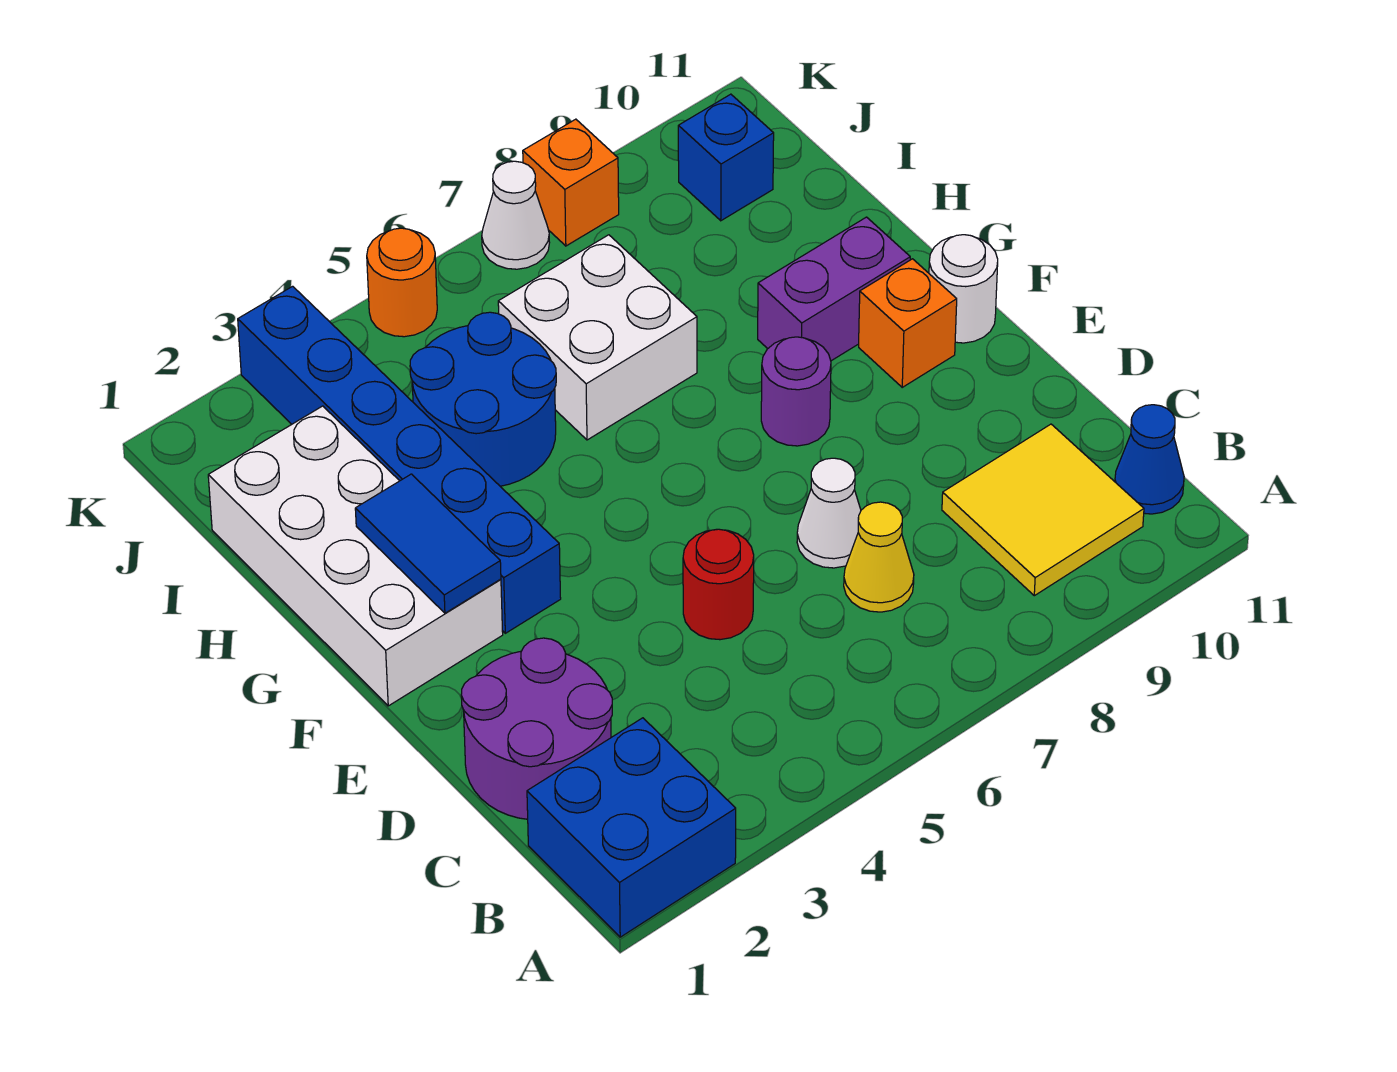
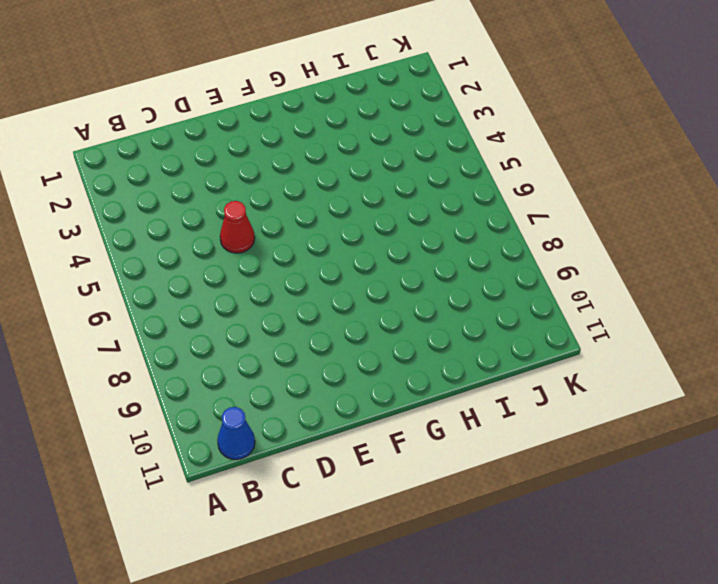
red 1x1 cone [220,201,255,253] -> red 1x1 round brick [683,529,754,640]
none -> blue 2x2 brick [527,718,736,937]
none -> yellow 2x2 tile [942,424,1144,596]
none -> purple 2x2 round brick [461,638,612,819]

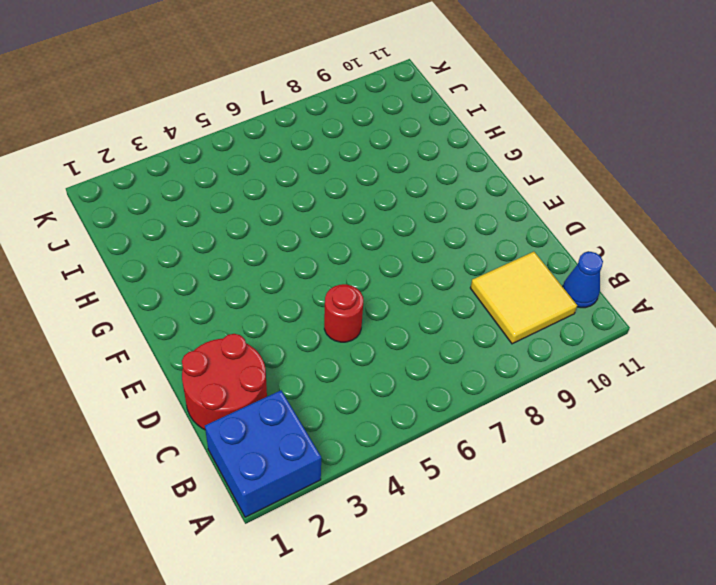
red 2x2 round brick [182,334,267,430] -> purple 2x2 round brick [461,638,612,819]
none -> yellow 1x1 cone [844,502,914,612]
none -> white 1x1 cone [797,458,861,568]
none -> white 2x4 brick [208,406,503,706]

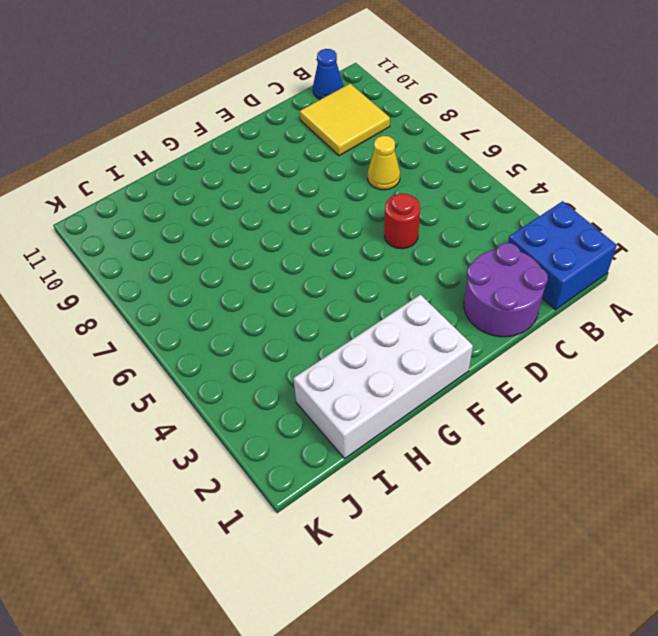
none -> white 1x1 cone [797,458,861,568]
none -> blue 1x6 brick [238,286,561,633]
none -> purple 1x1 round brick [761,337,831,446]

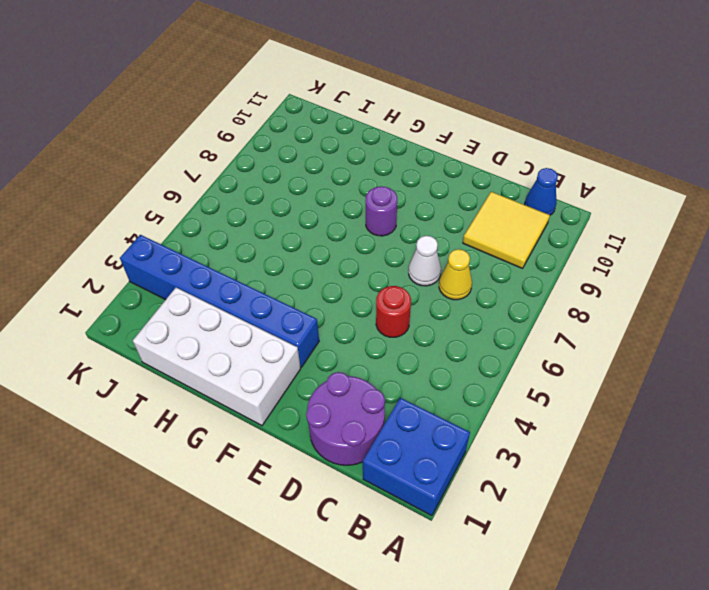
none -> orange 1x1 brick [859,259,957,387]
none -> white 1x1 round brick [929,235,998,343]
none -> purple 1x2 brick [758,217,910,361]

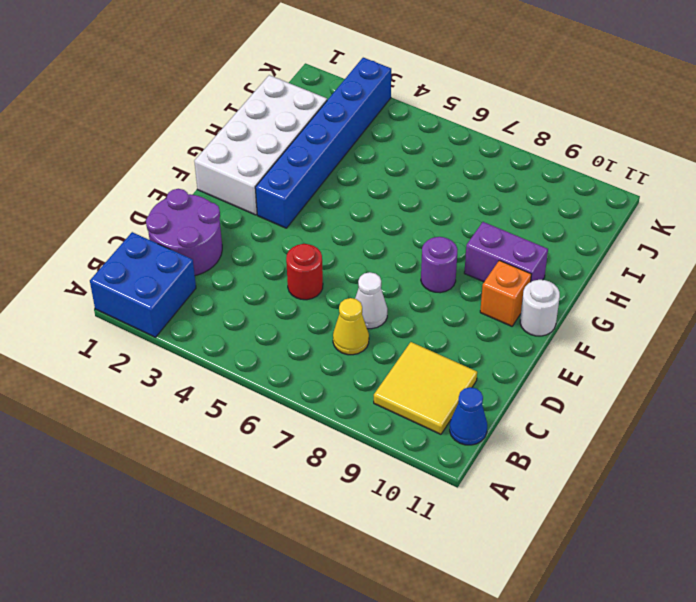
none -> blue 2x2 round brick [410,312,556,486]
none -> white 2x2 brick [498,235,697,440]
none -> blue 1x1 brick [678,94,774,221]

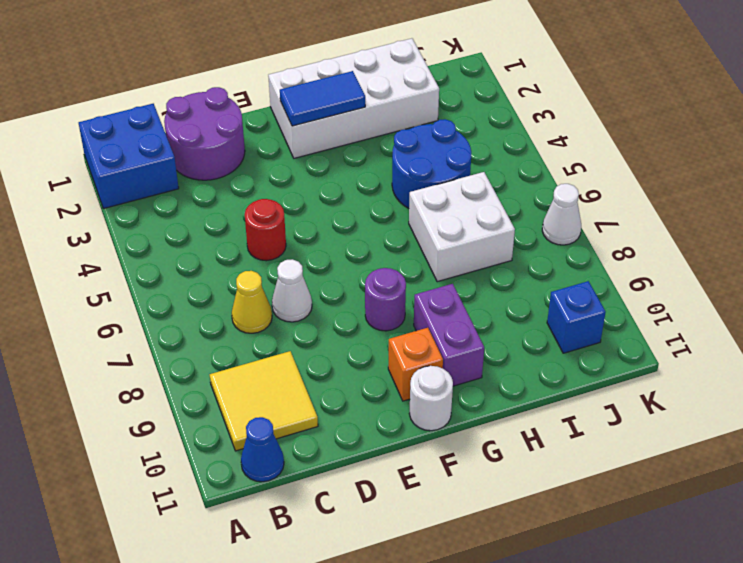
none -> blue 1x6 brick [238,286,561,633]
none -> orange 1x1 round brick [367,228,437,337]
none -> orange 1x1 brick [523,119,619,246]

